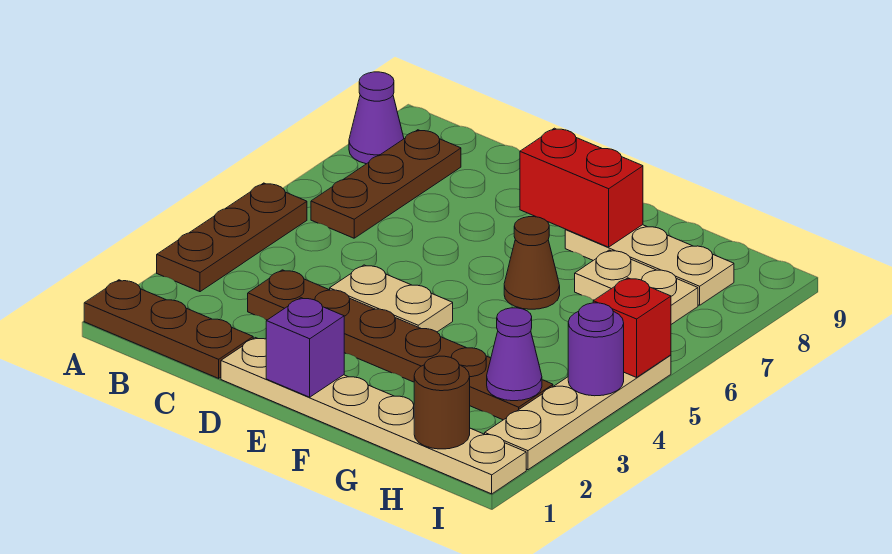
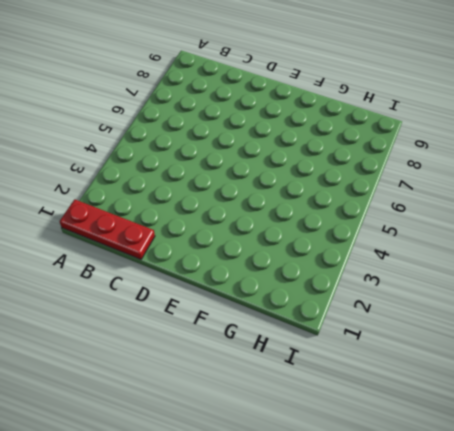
red 1x3 plate [60,199,155,259] -> brown 1x3 plate [84,280,253,378]
none -> brown 1x3 plate [157,183,307,292]
none -> purple 1x1 cone [349,72,404,164]
none -> brown 1x3 plate [311,130,461,238]

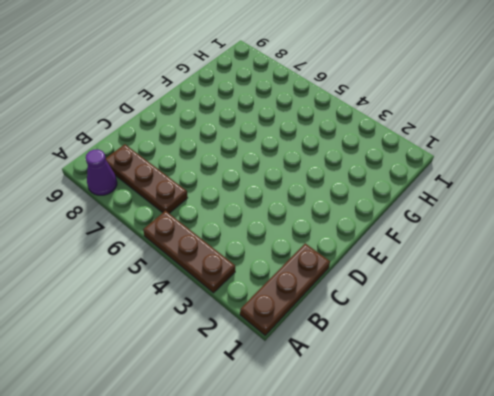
none -> brown 1x6 plate [248,270,553,420]
none -> tan 1x6 plate [221,338,526,494]
none -> tan 1x2 plate [330,265,453,332]

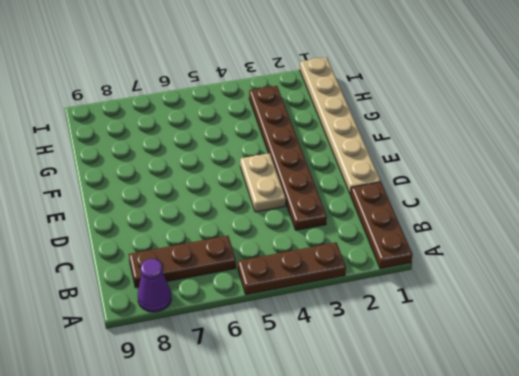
none -> brown 1x1 cone [504,217,560,309]
none -> tan 1x3 plate [565,225,734,305]
none -> tan 1x2 plate [575,250,698,324]

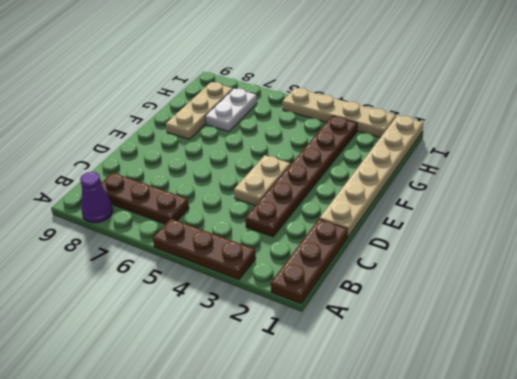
white 1x2 plate [205,89,257,132] -> tan 1x2 plate [575,250,698,324]
none -> brown 1x1 cone [504,217,560,309]
none -> purple 1x1 brick [266,298,344,397]
none -> red 1x2 brick [520,128,643,247]

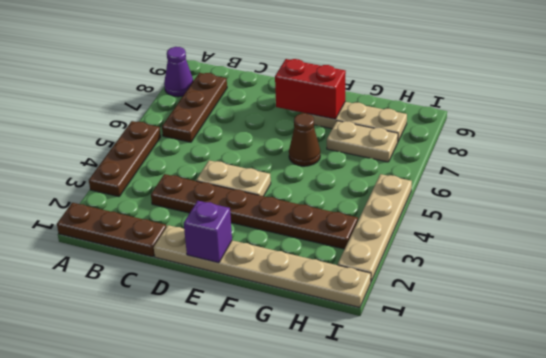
none -> brown 1x1 round brick [414,356,470,449]
none -> purple 1x1 cone [487,308,542,401]
none -> purple 1x1 round brick [568,303,624,396]

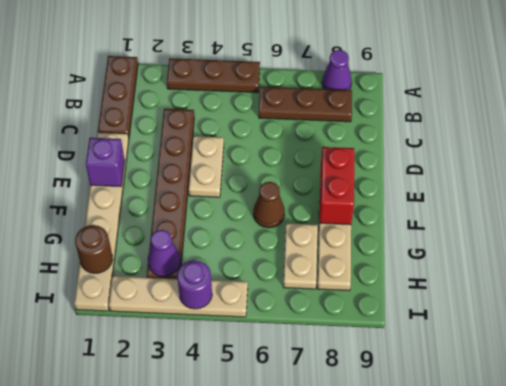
none -> red 1x1 brick [593,278,671,377]

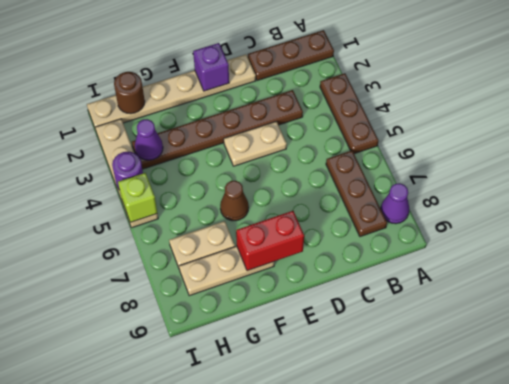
lime 1x1 brick [118,173,157,222] -> red 1x1 brick [593,278,671,377]

